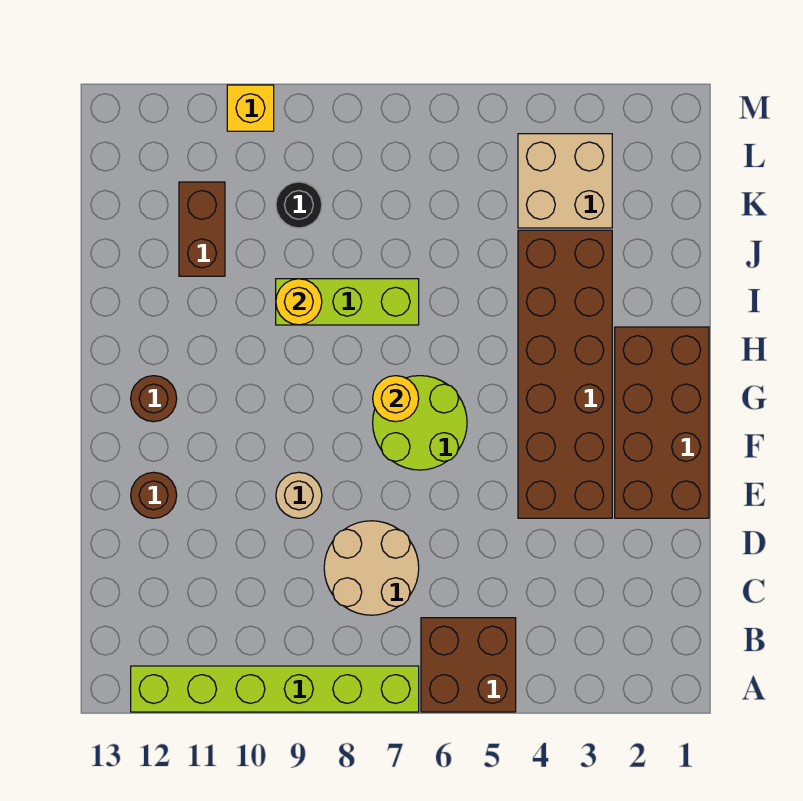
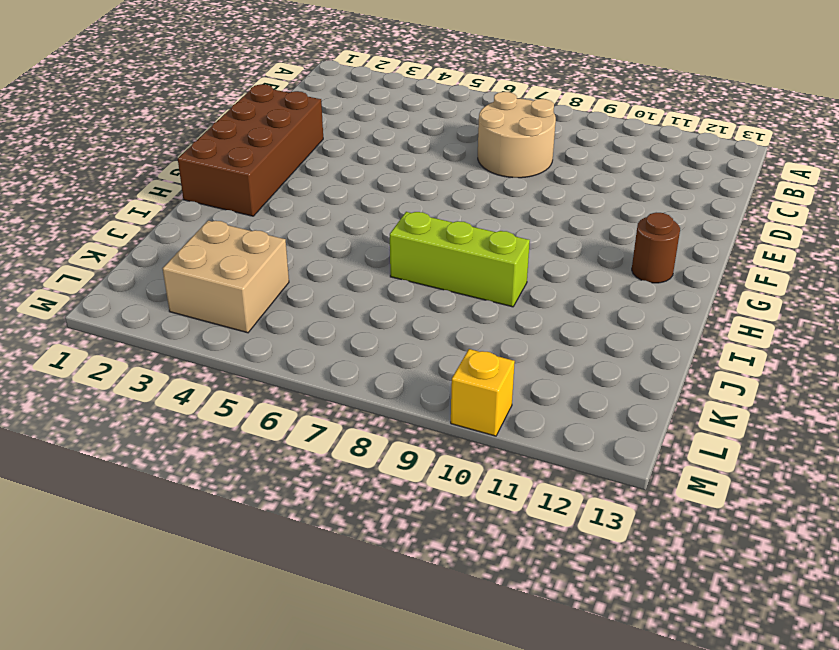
none -> brown 2x2 brick [421,618,516,712]
none -> lime 1x6 brick [131,666,419,712]
none -> brown 2x6 brick [518,230,612,518]

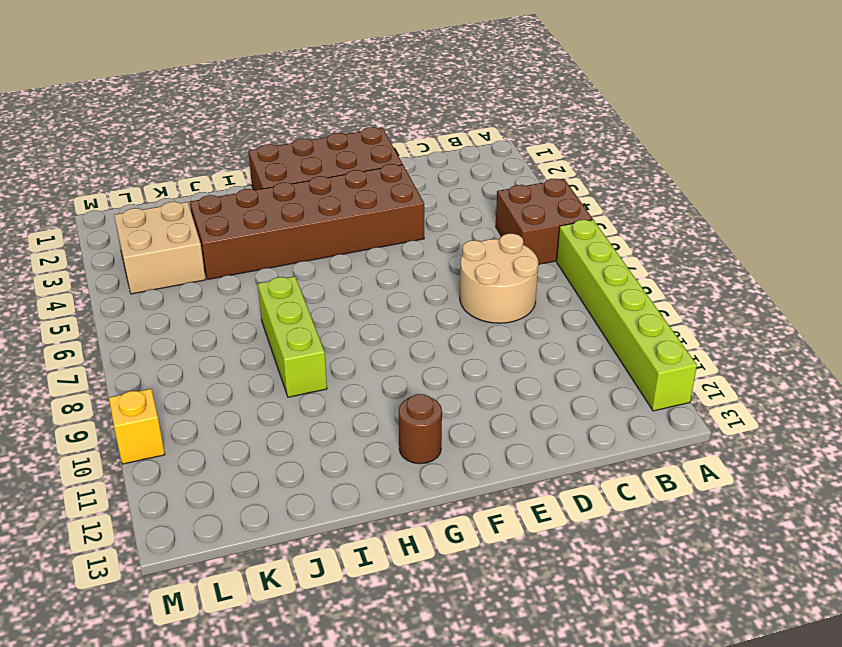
none -> tan 1x1 round brick [276,472,322,518]
none -> brown 1x1 round brick [131,472,177,518]
none -> lime 2x2 round brick [373,376,467,470]

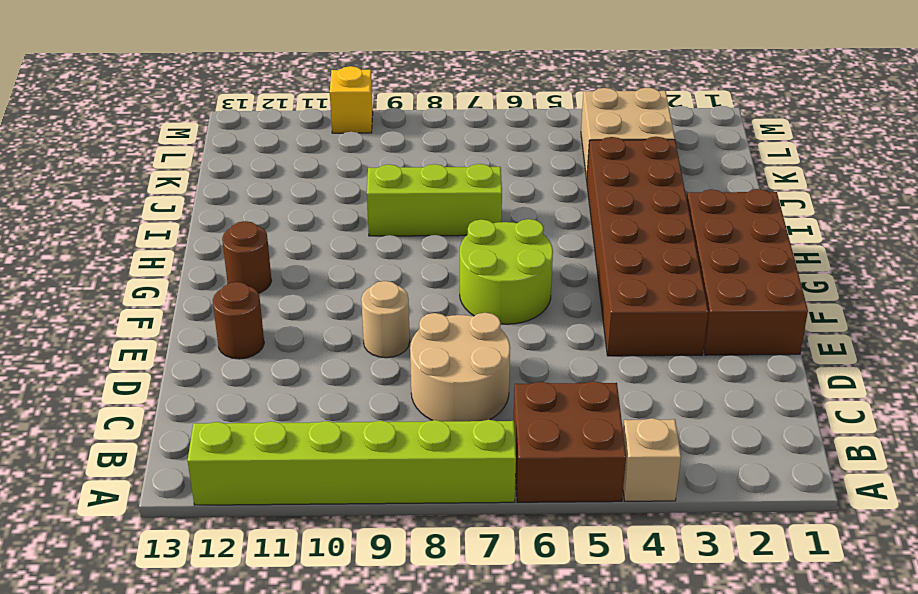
tan 1x1 brick [623,418,681,501] -> none
none -> brown 1x2 brick [179,182,225,276]
none -> black 1x1 round brick [276,182,322,228]
none -> yellow 1x1 round brick [373,376,419,422]

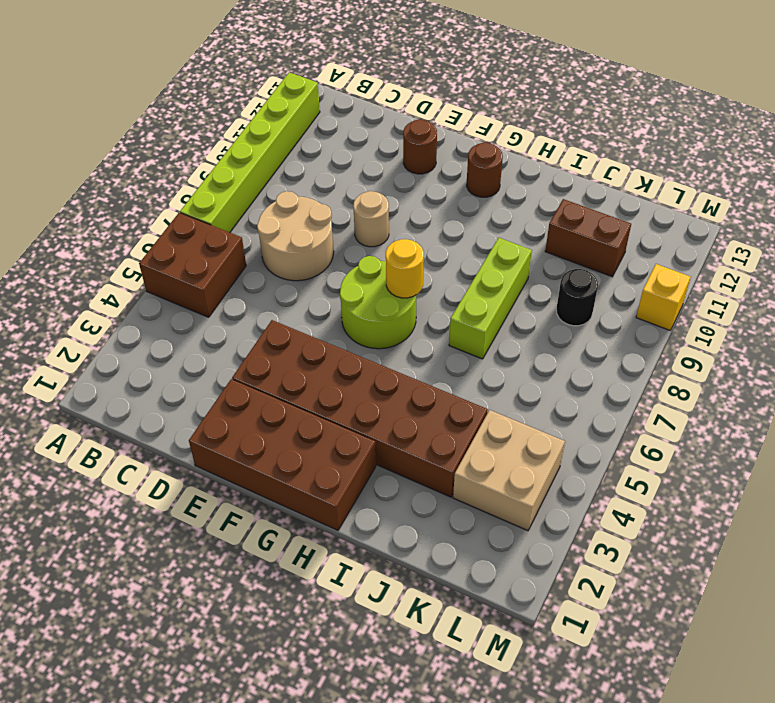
none -> yellow 1x1 round brick [276,279,322,325]

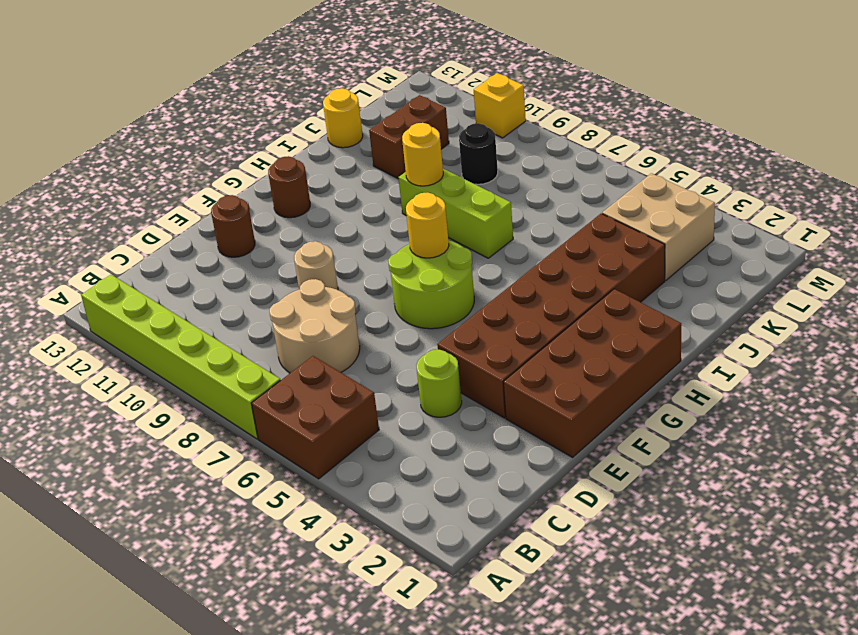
lime 1x1 round brick [417,350,462,417] -> none
yellow 1x1 round brick [323,88,363,148] -> none

